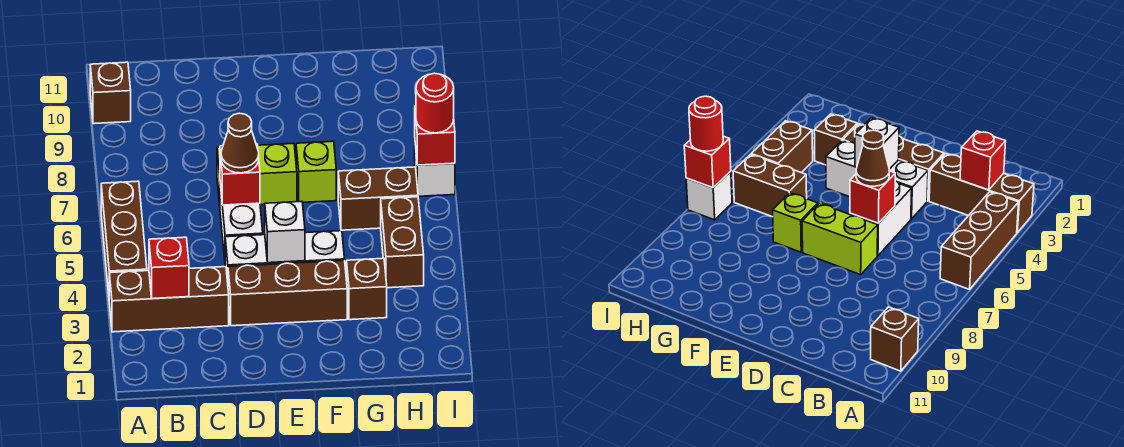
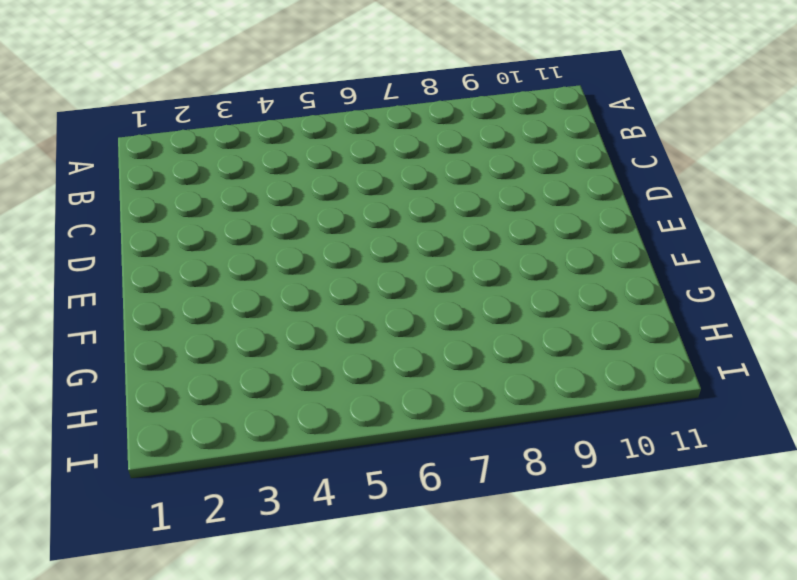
none -> brown 1x3 brick [109,267,229,332]
none -> brown 1x3 brick [101,181,147,293]
none -> brown 1x1 brick [90,62,131,124]

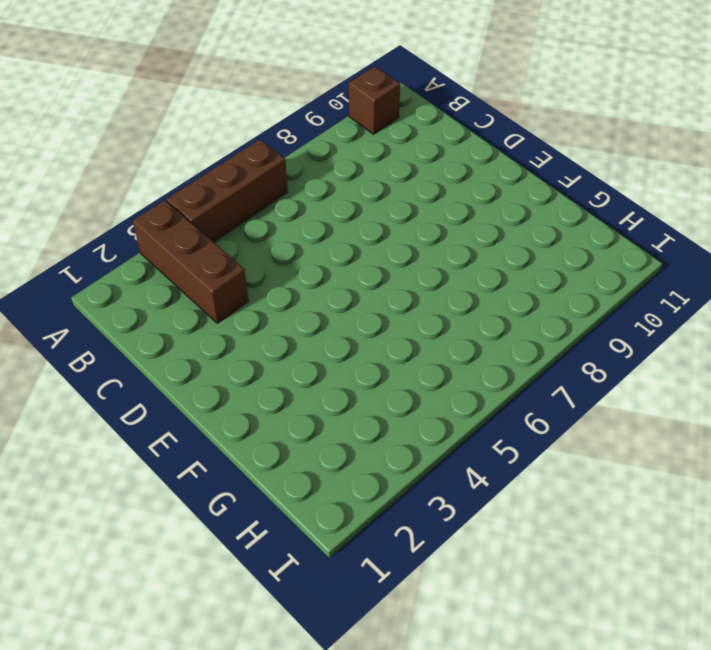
none -> brown 1x3 brick [228,260,347,326]
none -> white 1x3 brick [225,231,345,282]
none -> white 1x2 brick [220,184,263,259]

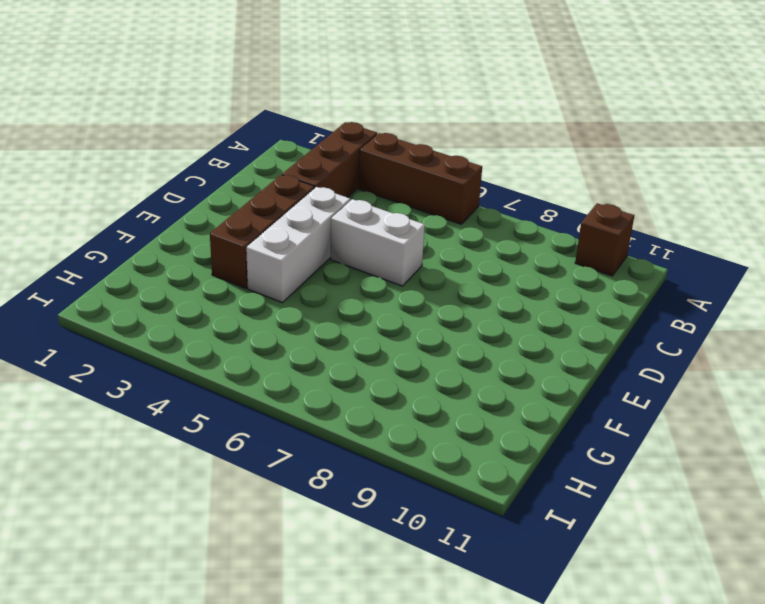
none -> lime 1x2 brick [217,143,297,205]
none -> lime 1x1 brick [296,141,336,202]
none -> brown 1x1 brick [347,258,387,320]

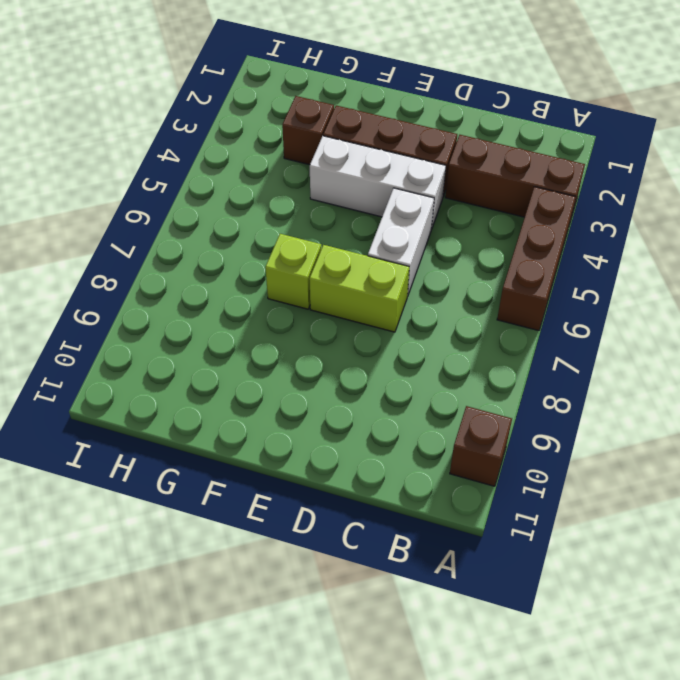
none -> brown 1x2 brick [338,167,418,230]
none -> brown 1x2 brick [381,197,424,288]
none -> white 1x1 brick [415,146,455,196]

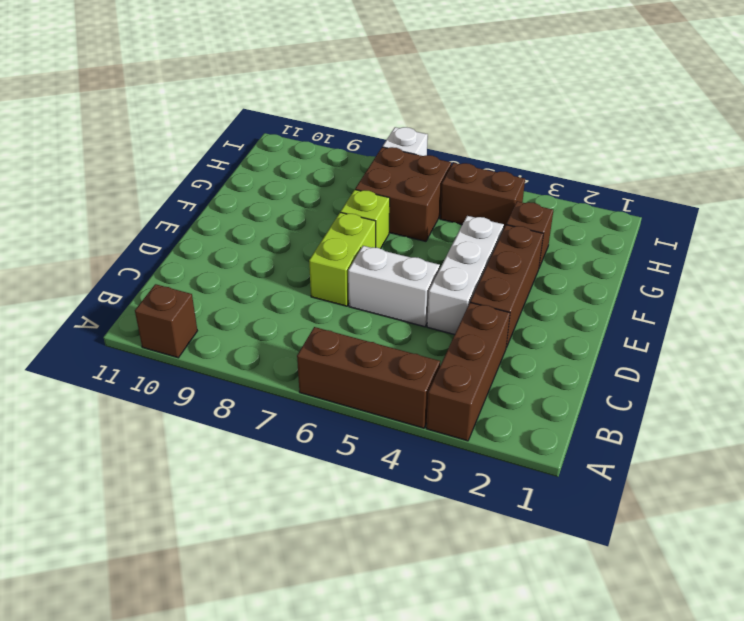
brown 2x2 brick [355,147,451,241] -> brown 1x2 brick [338,167,418,230]
none -> red 1x1 brick [149,237,189,299]
none -> red 1x1 brick [220,144,260,205]
none -> white 1x1 brick [265,201,305,263]

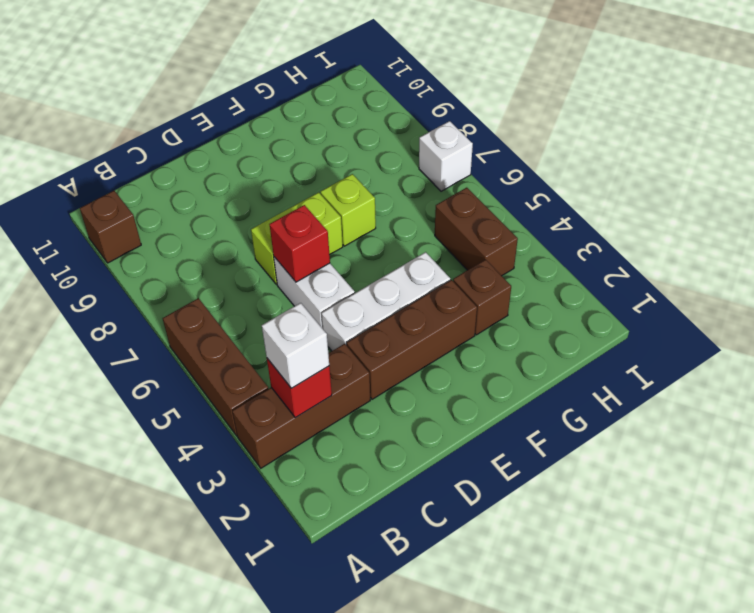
white 1x1 brick [262,303,329,388] -> white 1x1 brick moved to [265,201,305,263]
none -> brown 1x2 brick [338,167,418,230]
none -> red 1x1 brick [415,106,455,165]
none -> brown 1x1 cone [221,113,259,173]

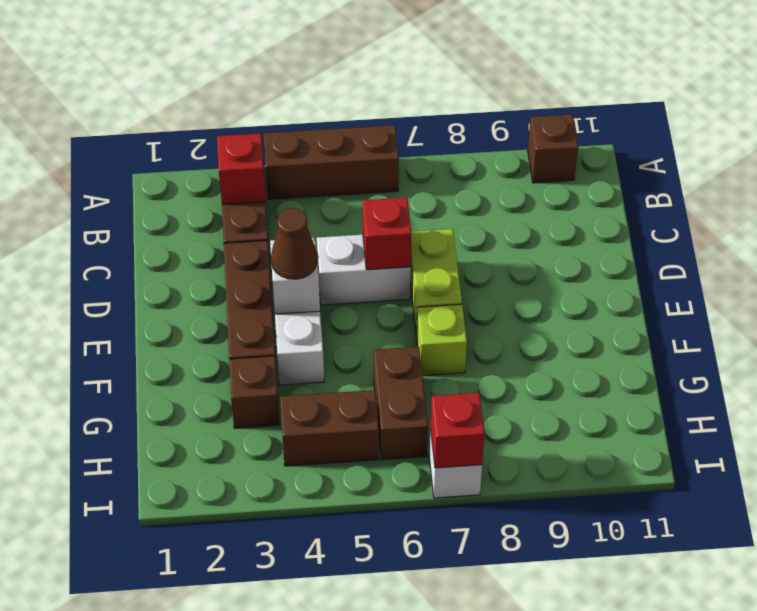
brown 1x1 cone [271,208,317,279] -> brown 1x1 cone moved to [221,113,259,173]
none -> red 1x1 round brick [416,73,454,133]

